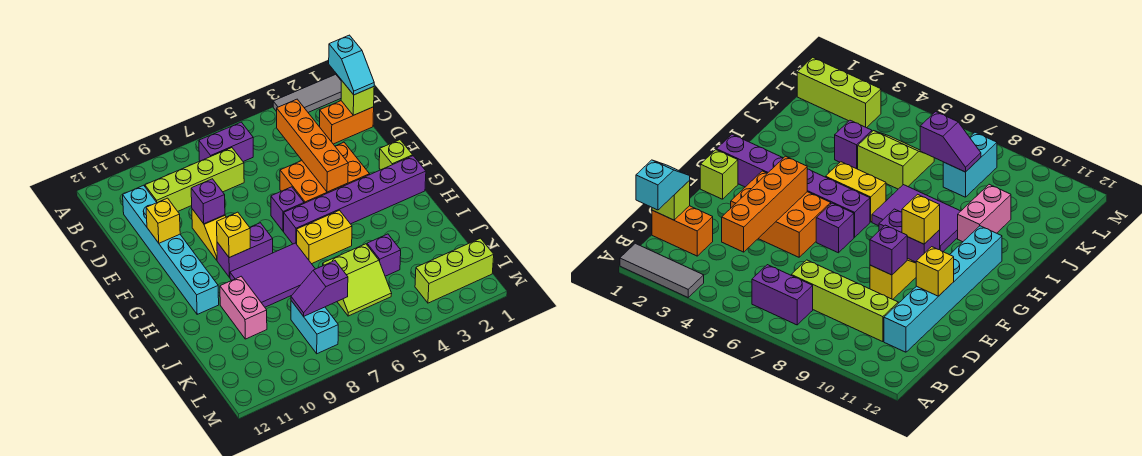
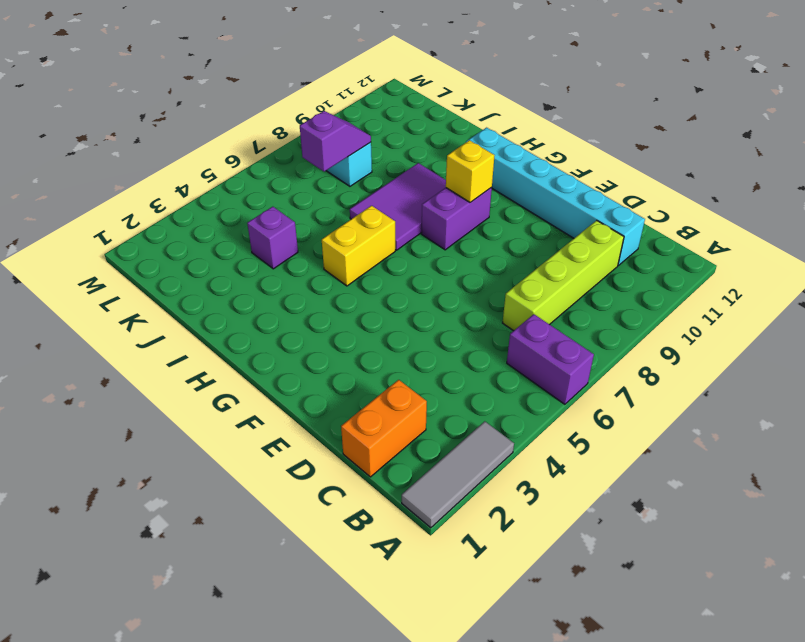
purple 1x2 brick [507,314,594,404] -> purple 1x2 brick turned to [199,122,253,162]
none -> orange 2x3 brick [280,142,370,203]
none -> yellow 1x2 slope [192,209,226,260]
none -> lime 1x1 brick [379,140,413,170]

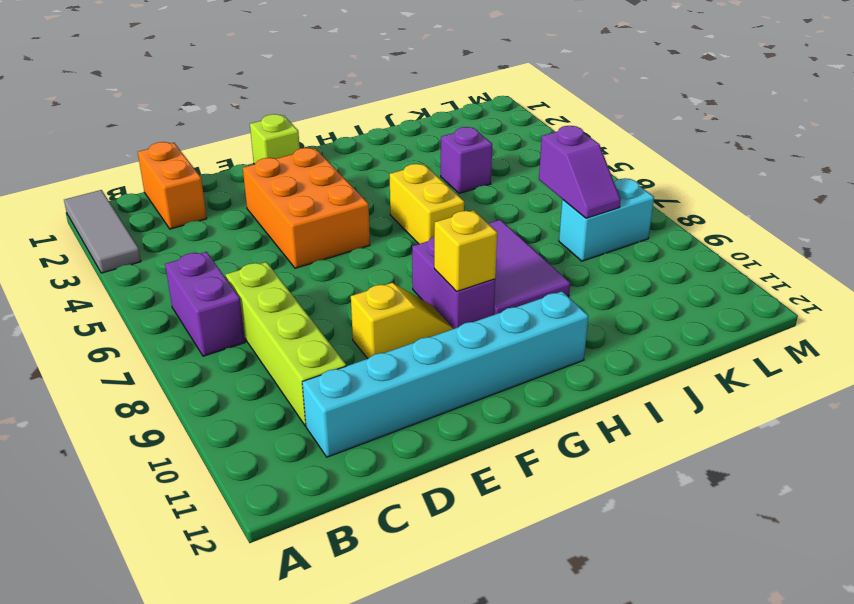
none -> purple 1x1 brick [271,187,304,231]
none -> purple 1x6 brick [284,156,426,244]
none -> pink 1x2 brick [220,276,267,339]

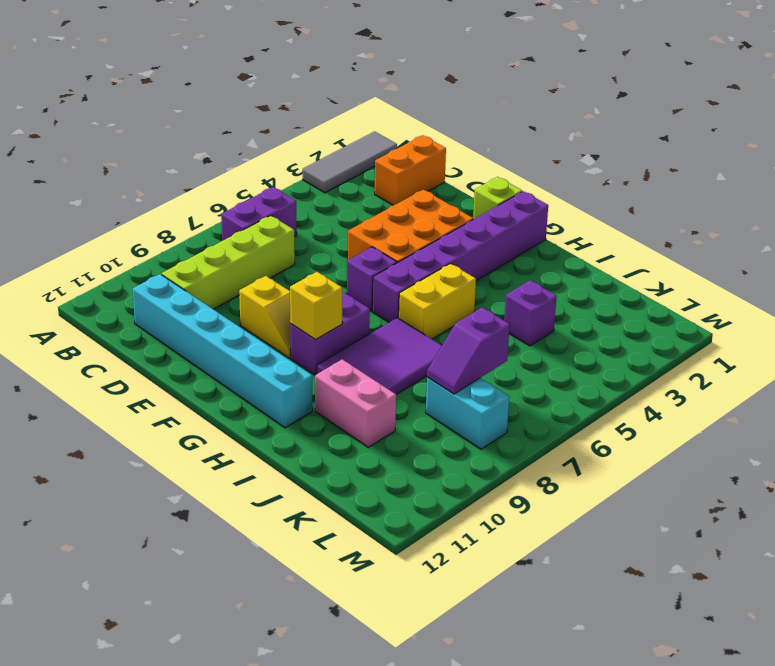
none -> lime 2x2 slope [323,244,392,316]
none -> lime 1x3 brick [415,238,494,303]
none -> lime 1x1 brick [341,81,374,115]

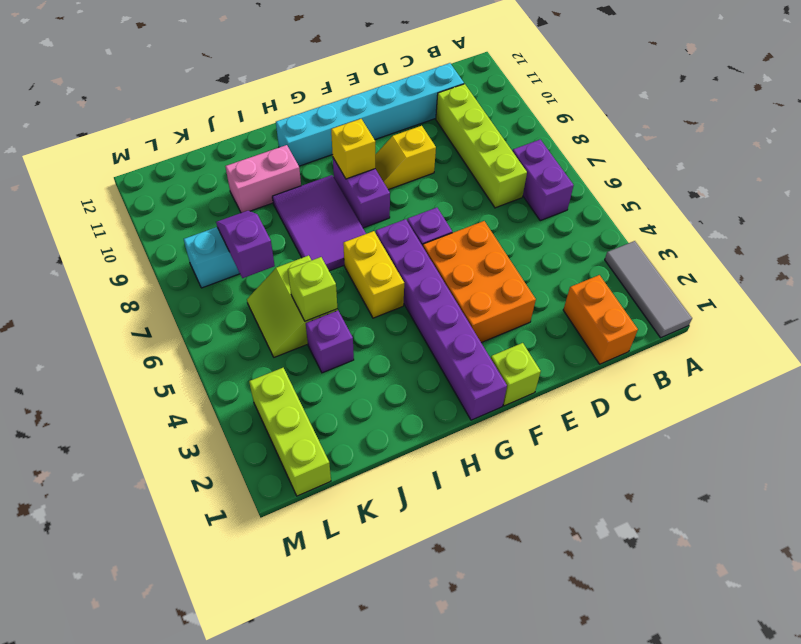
lime 1x1 brick [288,257,337,321] -> lime 1x1 brick moved to [341,81,374,115]
none -> orange 1x4 brick [277,99,348,192]
none -> purple 1x1 brick [191,179,225,224]
none -> yellow 1x1 brick [146,198,180,243]

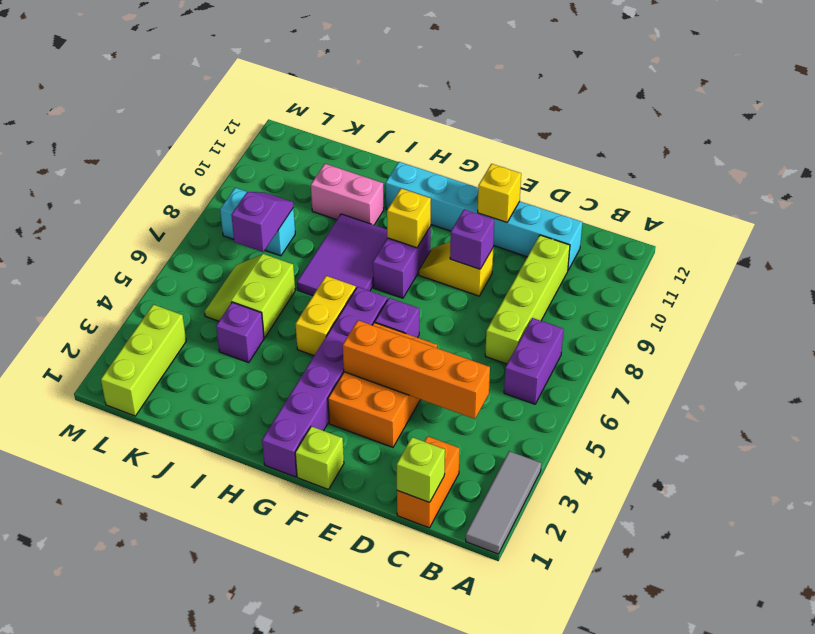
none -> cyan 1x2 slope [329,35,374,95]

